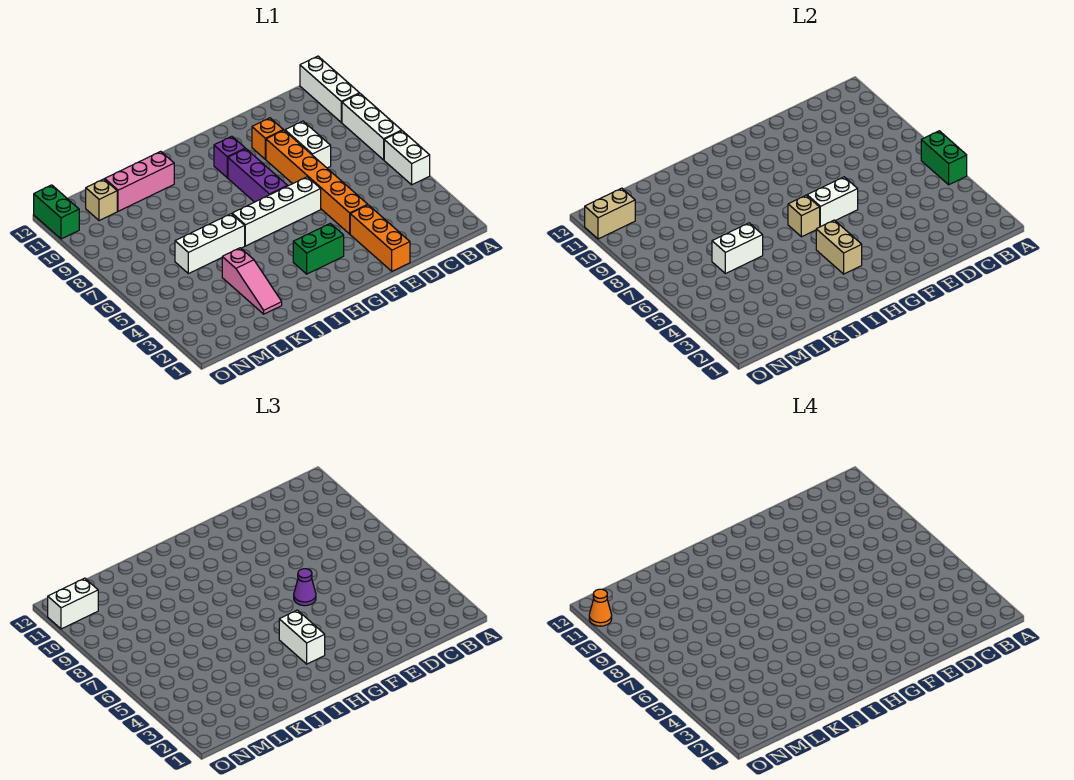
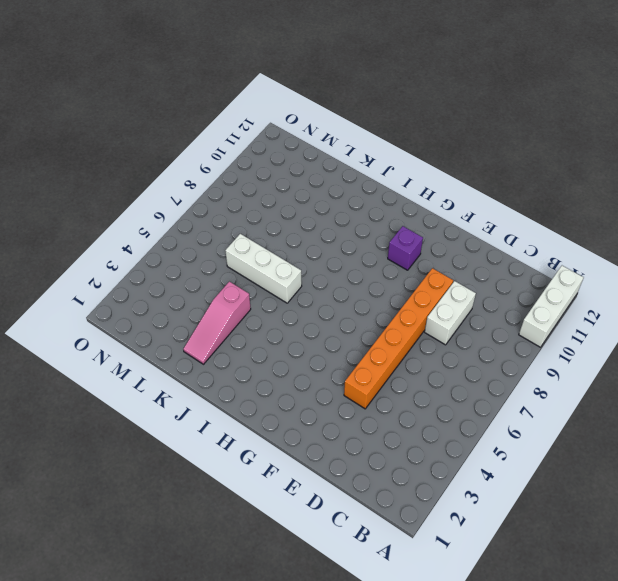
none -> white 1x2 brick [384,131,430,185]
none -> white 1x3 brick [342,94,402,160]
none -> orange 1x3 brick [350,205,410,271]

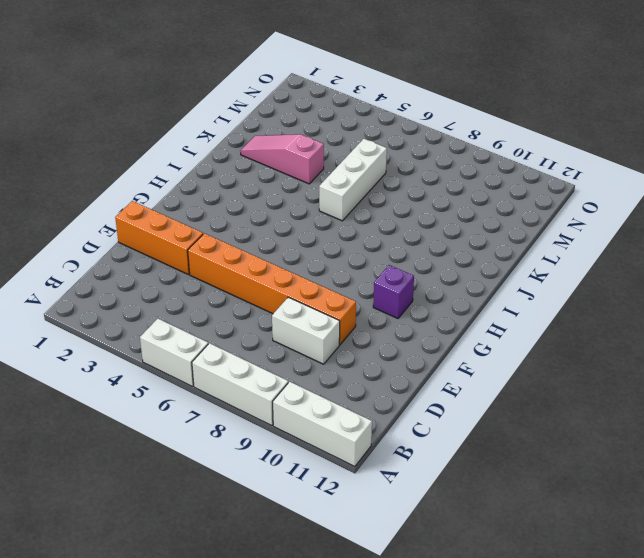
none -> orange 1x1 brick [252,118,283,159]
none -> white 1x4 brick [232,177,321,246]
none -> green 1x2 brick [293,223,344,274]

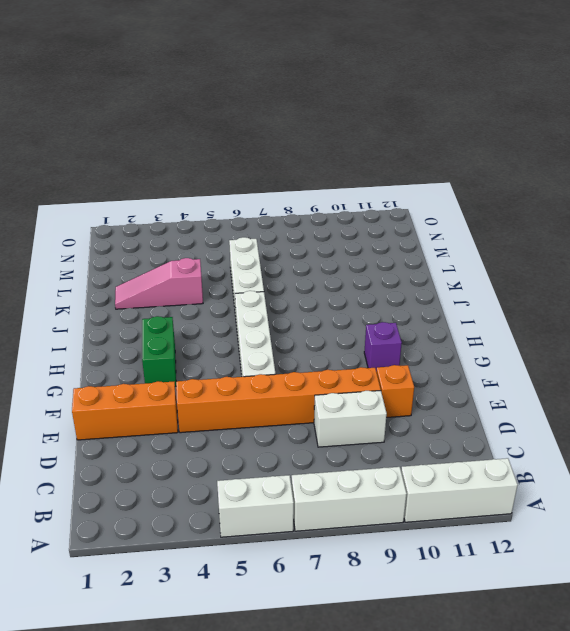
none -> purple 1x3 brick [228,149,287,202]
none -> pink 1x3 brick [105,151,174,211]
none -> tan 1x1 brick [86,179,117,221]

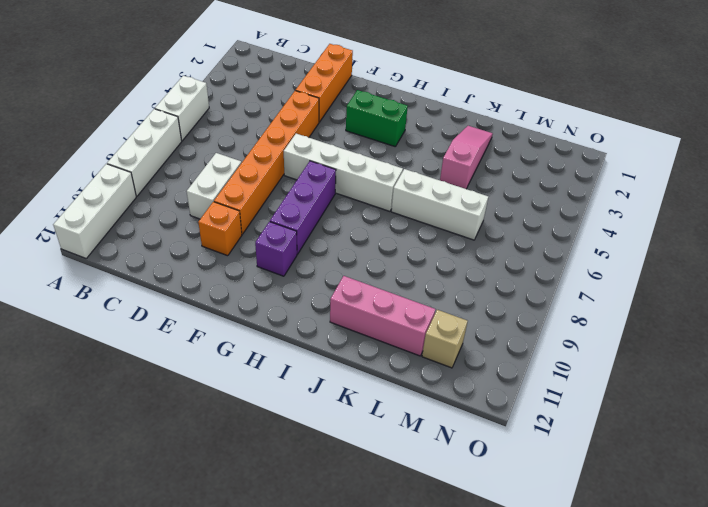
none -> green 1x2 brick [34,185,79,239]
none -> green 1x2 brick [921,131,967,185]
none -> white 1x2 brick [807,177,858,227]

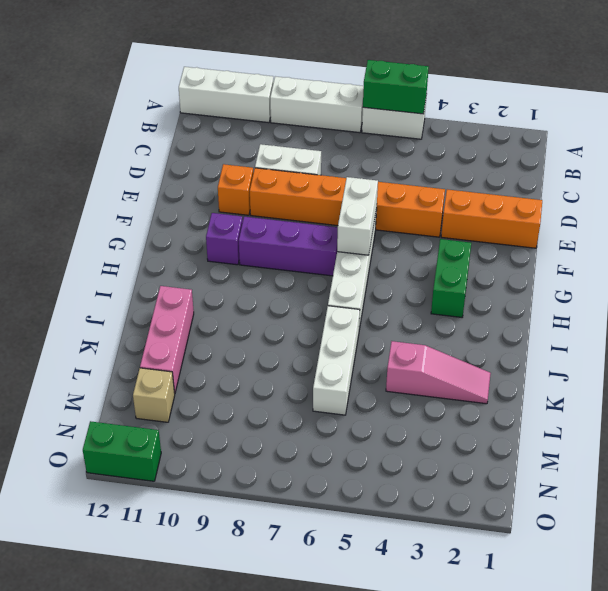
none -> tan 1x2 brick [816,220,862,274]
none -> tan 1x1 brick [788,195,820,237]
none -> white 1x2 brick [712,223,763,274]

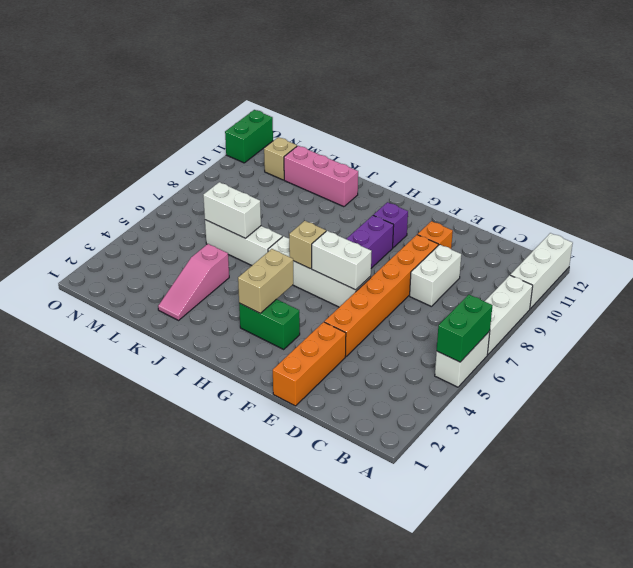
none -> tan 1x2 brick [585,188,635,239]
none -> purple 1x1 cone [294,569,316,606]
none -> white 1x2 brick [279,610,325,664]

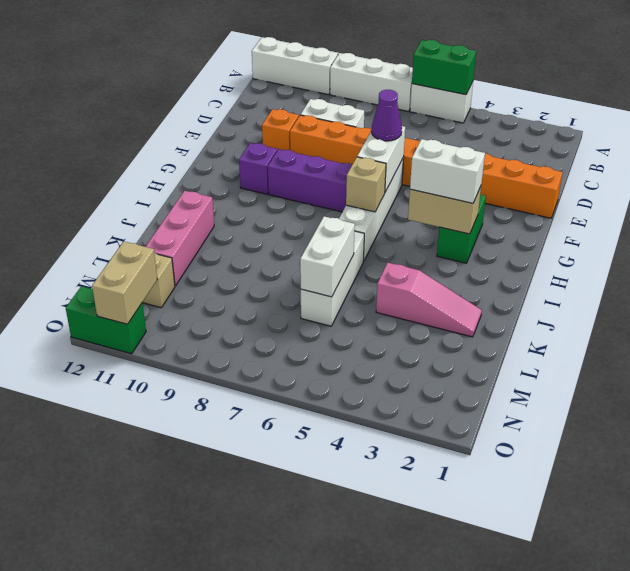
none -> white 1x2 brick [48,578,98,629]
none -> orange 1x1 cone [589,589,612,626]

